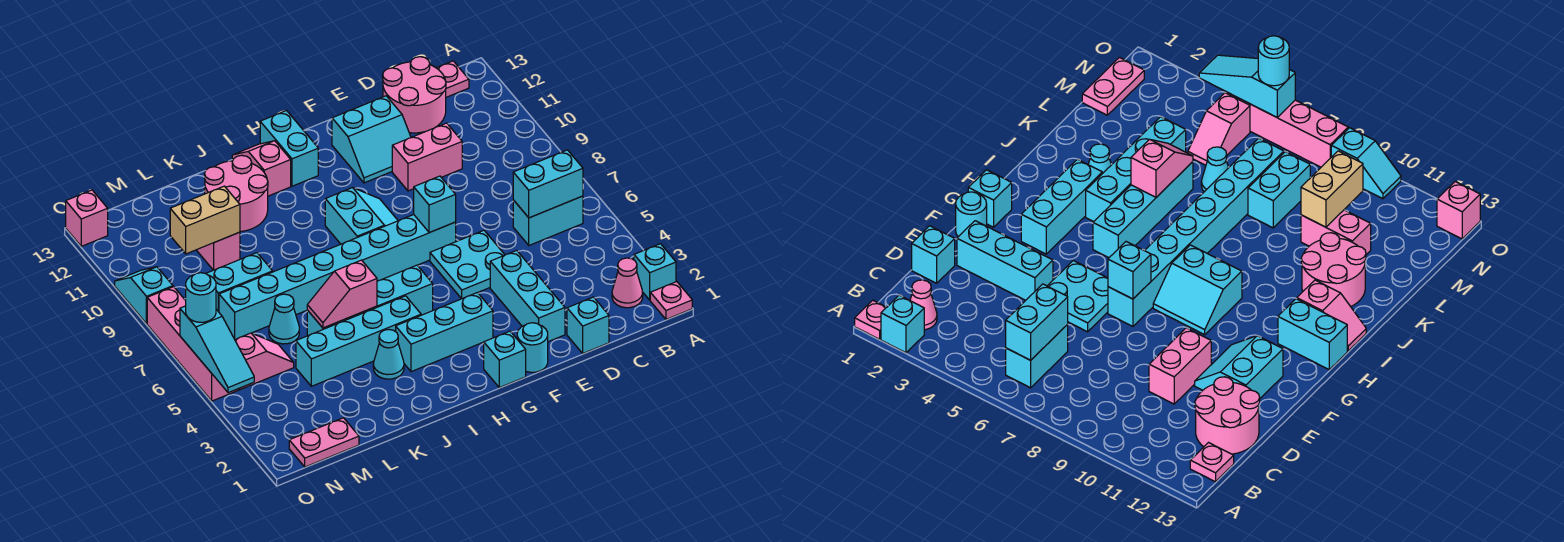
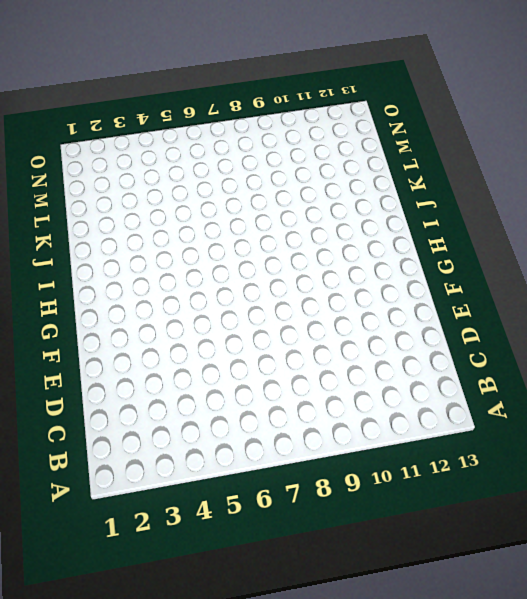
none -> pink 1x1 plate [650,282,692,319]
none -> cyan 1x1 brick [634,244,676,300]
none -> pink 1x1 cone [612,258,643,308]
none -> cyan 1x2 brick [513,196,583,245]

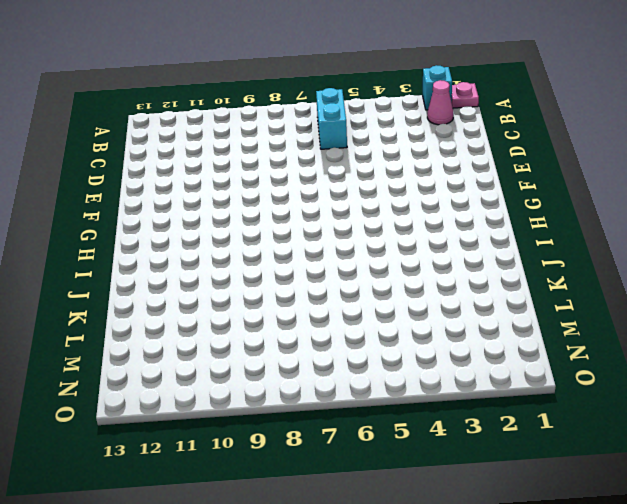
none -> pink 1x1 plate [437,61,469,97]
none -> pink 2x2 round brick [383,57,446,133]
none -> cyan 1x1 brick [567,297,609,353]
none -> pink 1x2 brick [392,123,462,191]

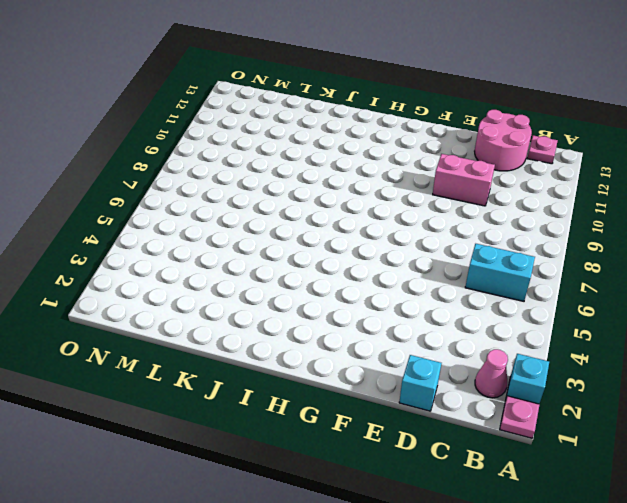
none -> cyan 1x3 brick [490,250,565,342]
none -> cyan 2x2 plate [430,230,505,299]
none -> cyan 2x2 slope [332,96,411,183]
none -> cyan 1x1 round brick [517,323,548,372]

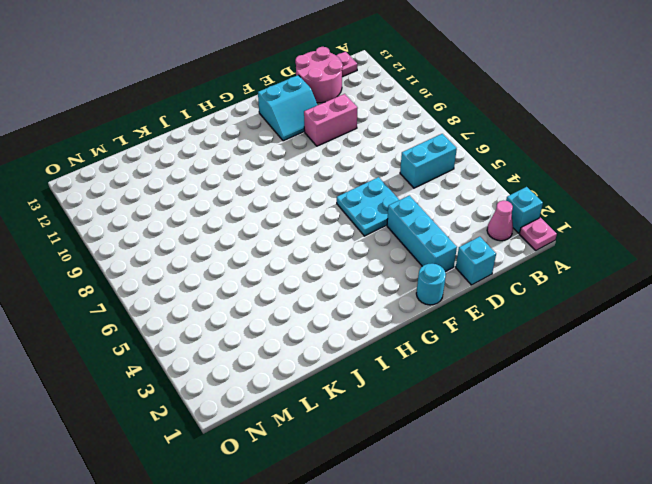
none -> cyan 1x8 brick [219,215,456,339]
none -> cyan 1x1 brick [484,331,526,388]
none -> cyan 1x3 brick [396,293,493,372]
none -> cyan 2x2 slope [325,188,398,244]

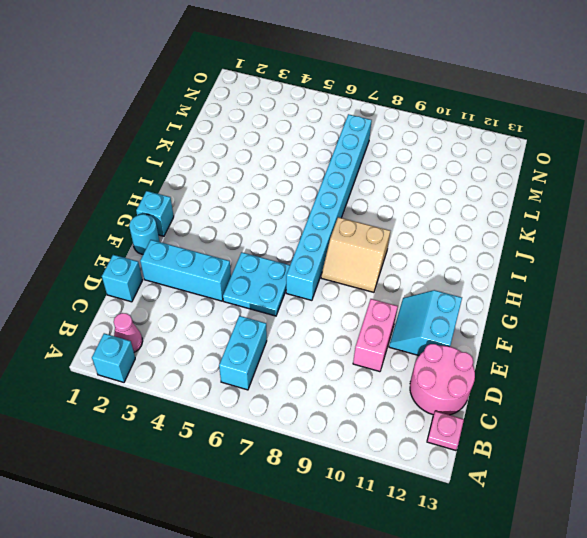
tan 2x2 slope [321,217,390,292] -> cyan 2x2 slope [325,188,398,244]
none -> pink 1x1 plate [650,282,692,319]
none -> cyan 1x3 brick [396,293,493,372]
none -> cyan 1x4 brick [307,265,433,336]
none -> cyan 1x2 brick [260,111,318,186]

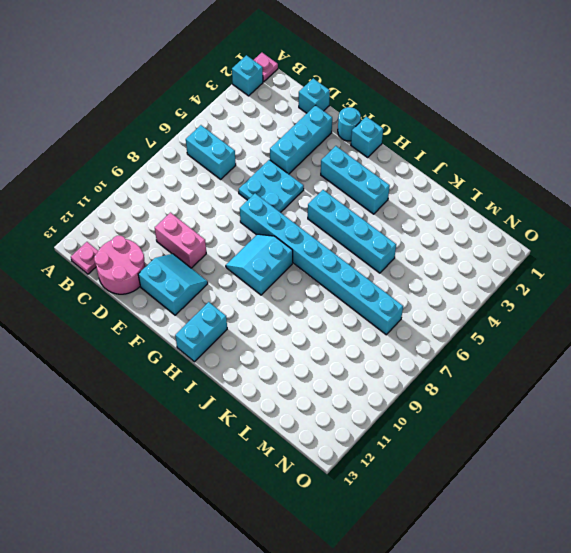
none -> pink 1x1 cone [612,258,643,308]
none -> cyan 1x4 brick [296,296,421,386]
none -> pink 1x2 slope [232,141,291,196]
none -> cyan 1x1 cone [373,329,404,379]

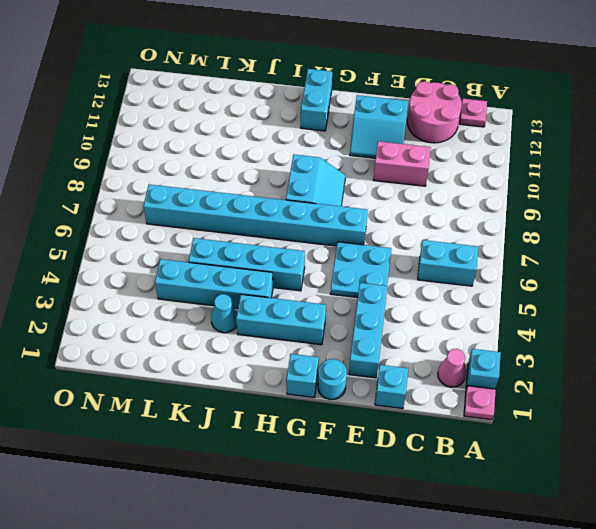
none -> pink 1x2 slope [232,141,291,196]
none -> pink 2x2 round brick [204,155,268,231]
none -> cyan 1x1 cone [269,294,299,344]
none -> cyan 1x2 brick [206,253,273,312]

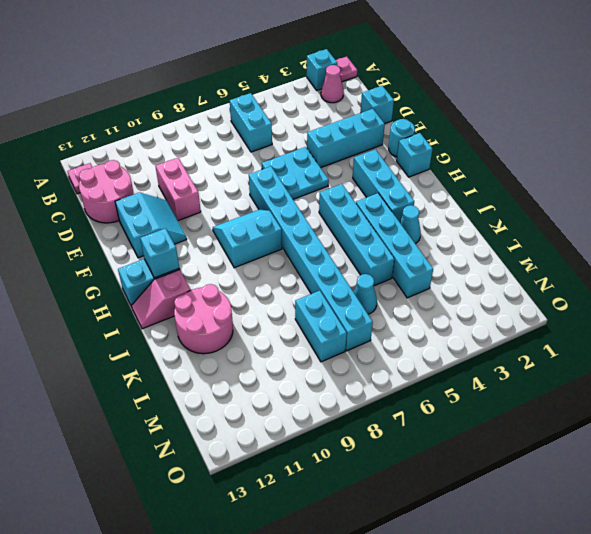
cyan 1x1 brick [140,228,179,278] -> cyan 1x1 brick moved to [414,176,456,233]
none -> pink 1x2 brick [197,232,240,270]
none -> pink 1x2 plate [289,418,359,467]
none -> pink 1x2 slope [235,333,294,390]
none -> pink 1x4 brick [147,287,238,401]

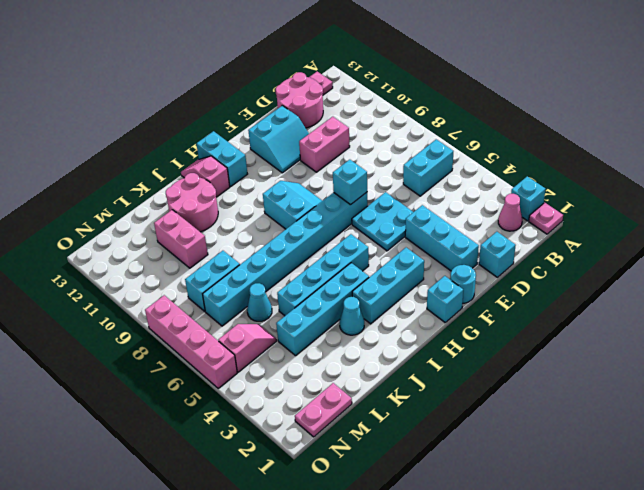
none -> cyan 1x2 slope [115,267,173,324]
none -> pink 1x1 brick [66,190,108,246]
none -> cyan 1x2 brick [513,150,583,218]
none -> pink 1x2 slope [307,260,377,328]

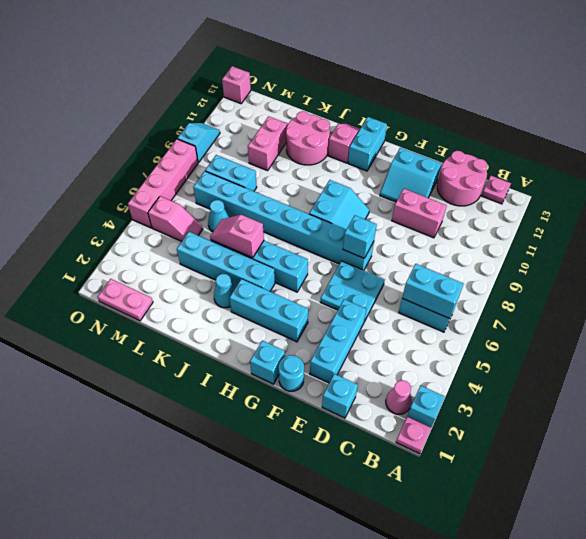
none -> tan 1x2 brick [170,186,240,254]
none -> cyan 1x3 slope [180,306,254,393]
none -> cyan 1x1 round brick [186,273,216,322]

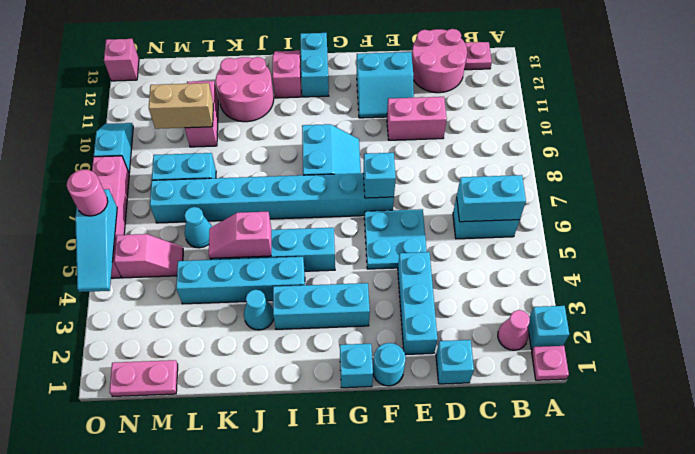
pink 1x1 round brick [67,170,108,216] -> cyan 1x1 round brick [186,273,216,322]

